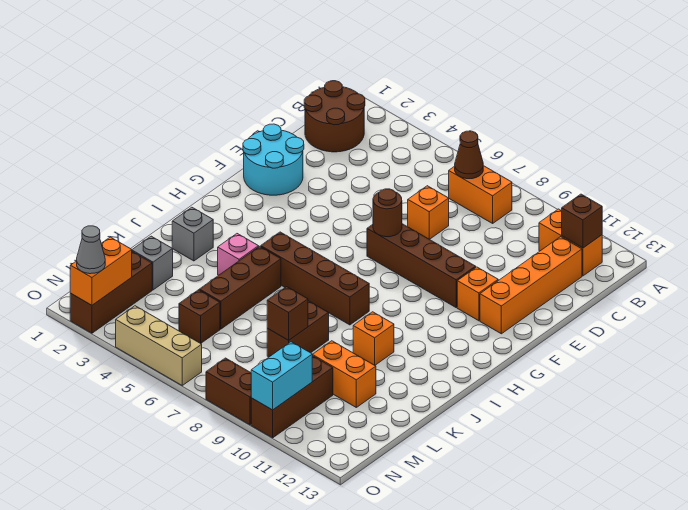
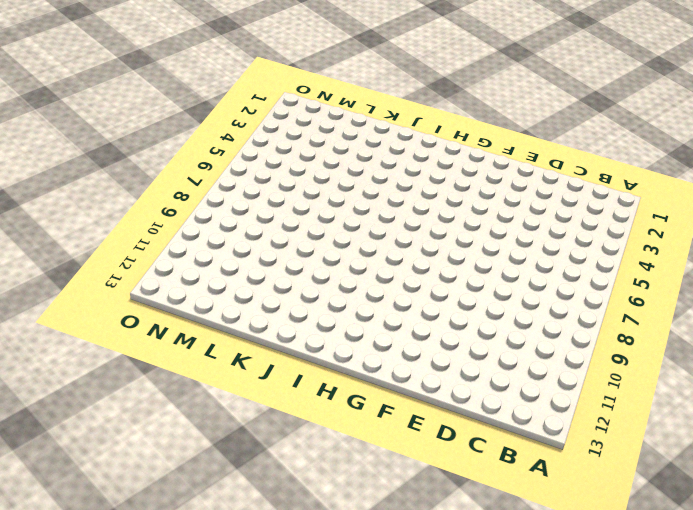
none -> brown 2x2 round brick [304,81,365,152]
none -> orange 1x2 brick [449,166,512,223]
none -> orange 1x2 brick [539,209,602,276]

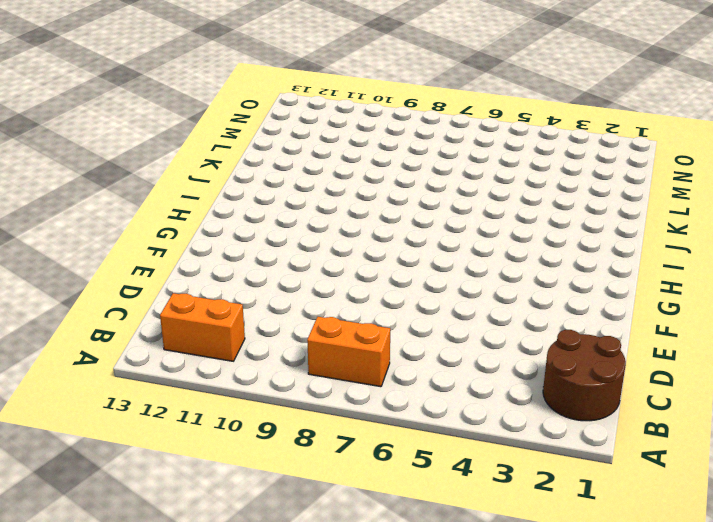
none -> orange 1x4 brick [480,237,582,334]
none -> orange 1x1 brick [408,186,449,239]
none -> cyan 2x2 round brick [243,124,304,195]

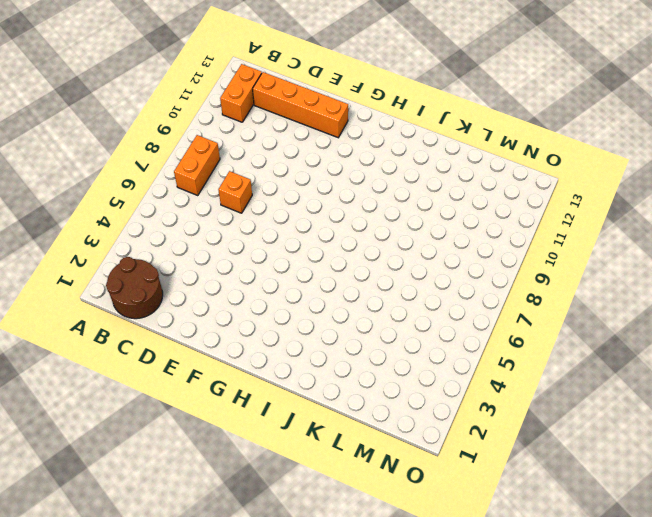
none -> cyan 2x2 round brick [243,124,304,195]
none -> brown 1x4 brick [367,224,476,307]
none -> orange 1x1 brick [457,267,498,321]

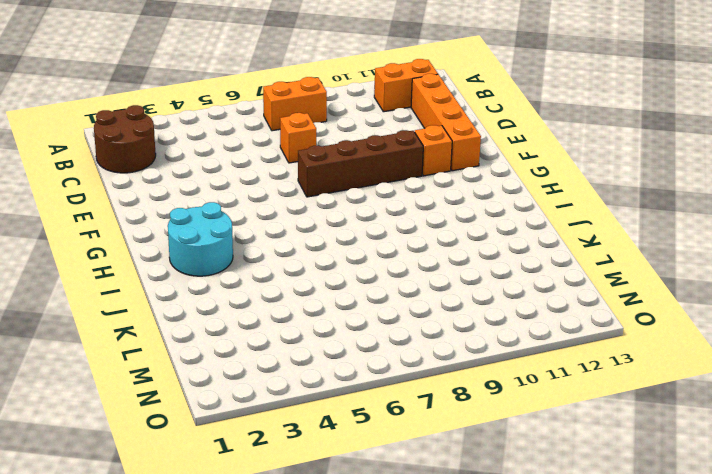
cyan 2x2 round brick [168,202,233,276] -> cyan 2x2 round brick moved to [243,124,304,195]
none -> brown 1x4 brick [261,232,369,325]
none -> grey 1x1 brick [172,207,213,261]
none -> pink 1x1 brick [218,234,259,275]

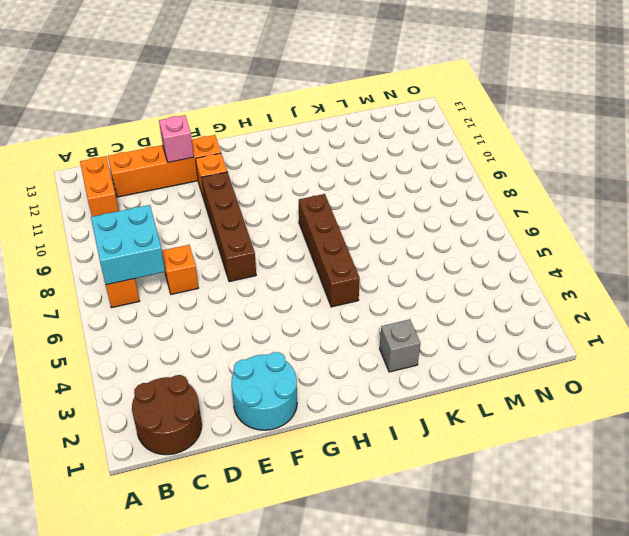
cyan 2x2 brick [91,205,165,285] -> brown 1x1 cone [455,131,483,179]
pink 1x1 brick [159,115,194,162] -> pink 1x1 brick moved to [218,234,259,275]
none -> brown 1x3 brick [199,246,281,329]
none -> orange 1x1 brick [353,312,394,365]
none -> brown 1x2 brick [267,301,329,357]

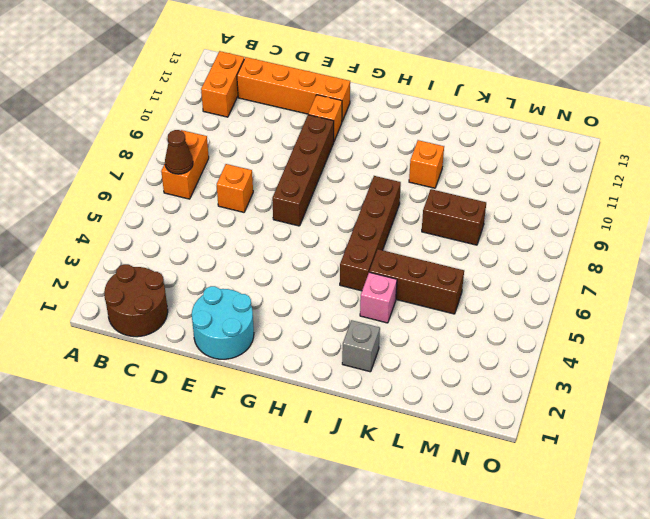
none -> grey 1x1 brick [132,236,173,290]
none -> orange 1x2 brick [312,341,376,407]
none -> brown 1x3 brick [70,252,152,333]

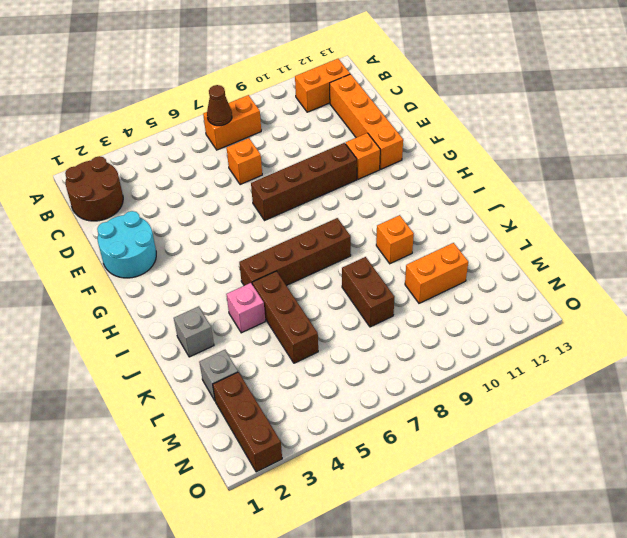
none -> brown 1x1 brick [179,290,220,343]
none -> brown 1x3 brick [251,356,333,438]
none -> tan 1x3 brick [116,306,202,385]

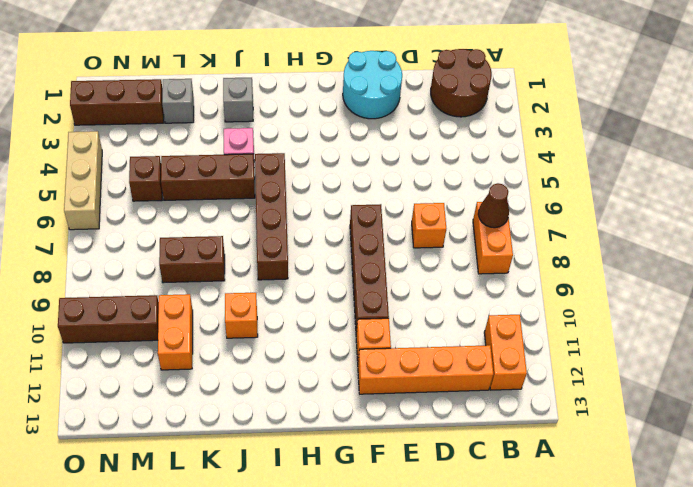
none -> brown 1x2 brick [206,358,251,425]
none -> brown 1x1 brick [562,194,602,248]
none -> brown 1x1 round brick [373,189,402,237]

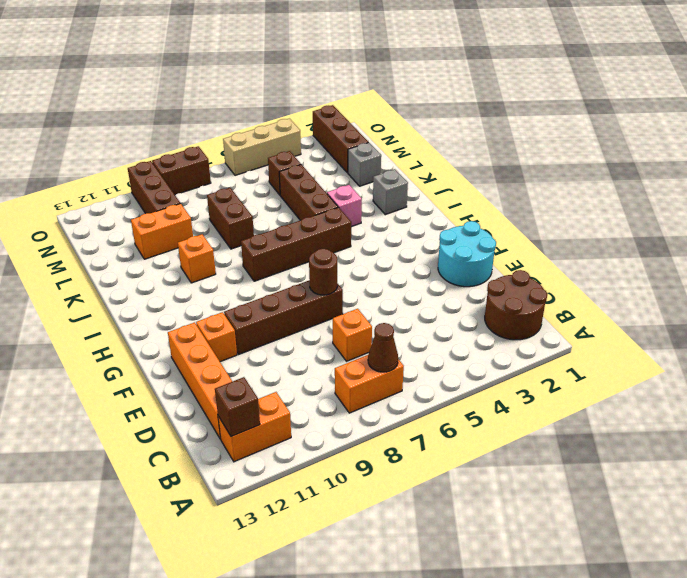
none -> brown 1x1 brick [267,287,308,340]
none -> orange 1x2 brick [70,237,132,305]
none -> cyan 1x2 brick [251,342,312,410]

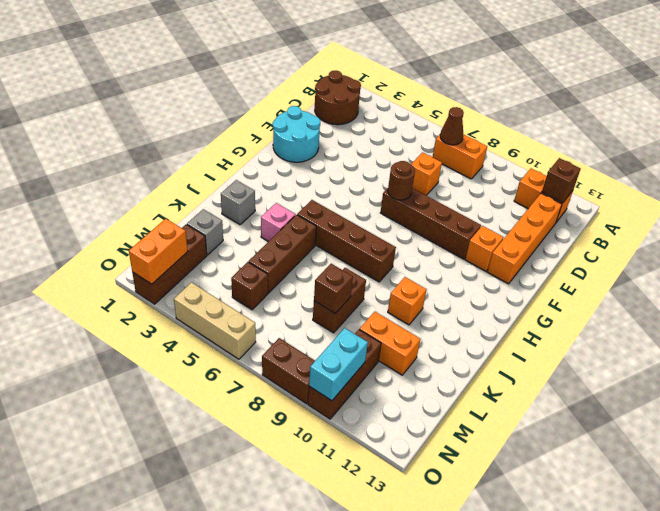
none -> grey 1x1 cone [77,226,105,274]

